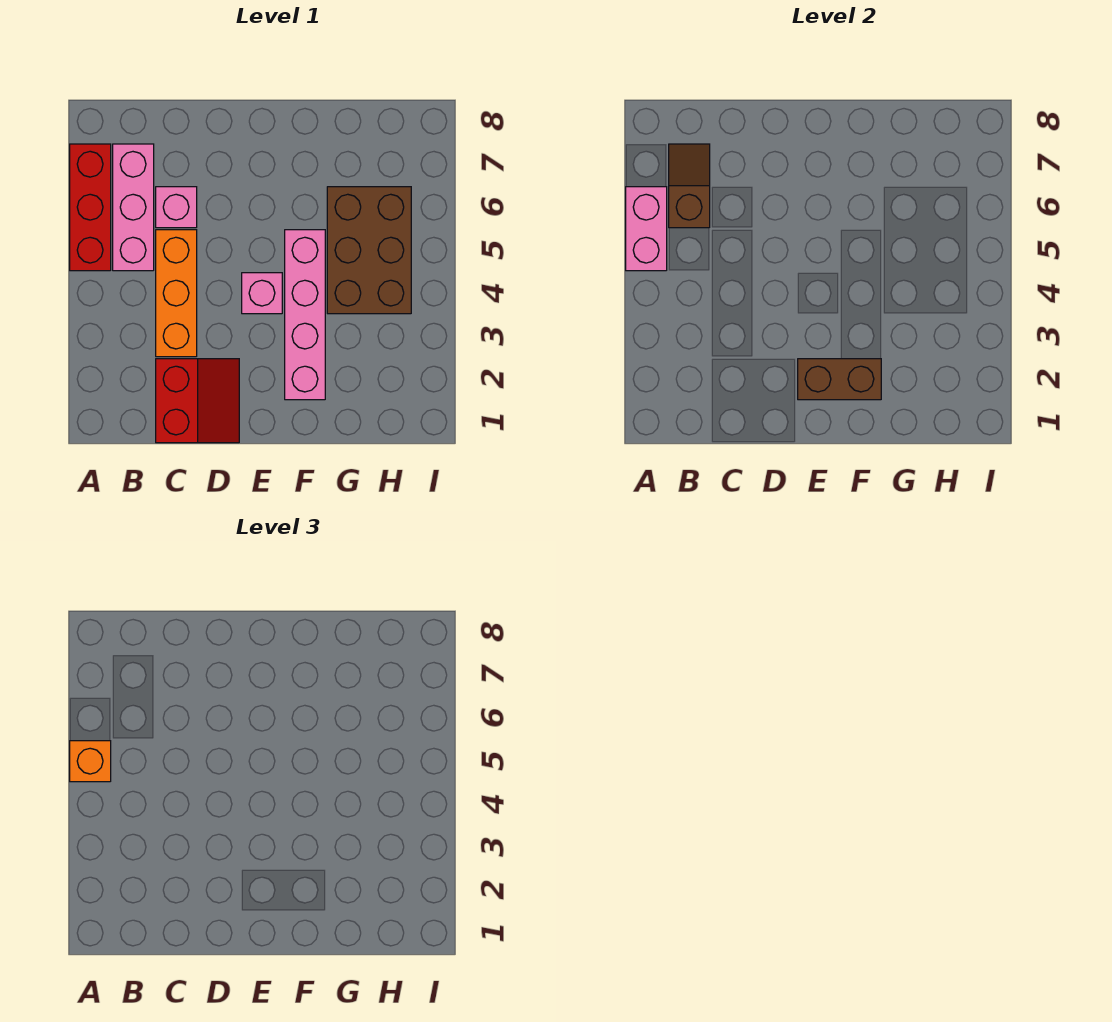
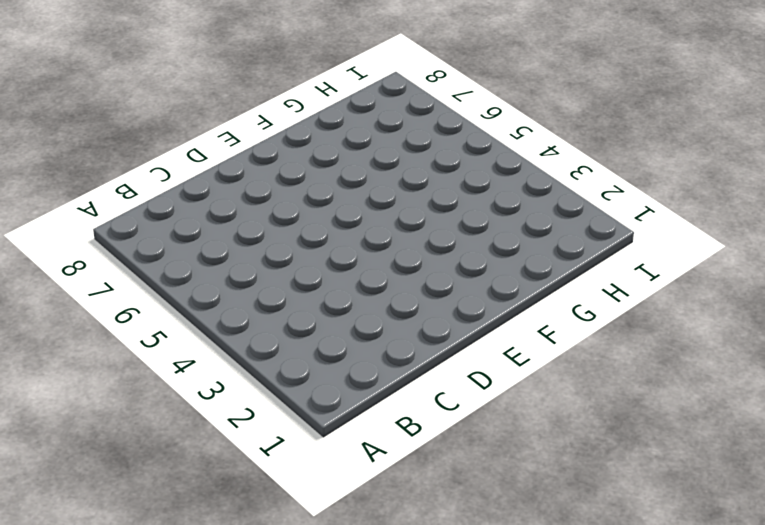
none -> red 1x3 brick [70,144,111,271]
none -> pink 1x3 brick [113,144,154,271]
none -> red 2x2 slope [156,359,239,443]

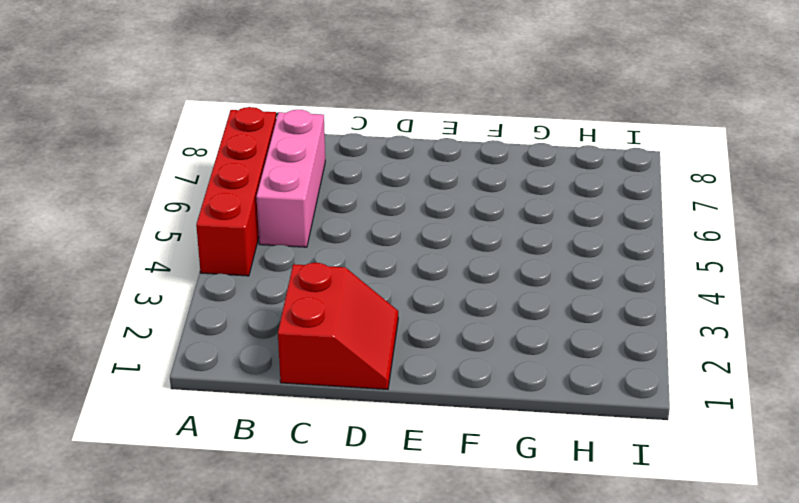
red 1x4 brick [196,107,276,276] -> red 1x3 brick [70,144,111,271]
none -> orange 1x3 brick [156,230,197,357]
none -> pink 1x1 brick [156,187,197,228]
none -> pink 1x1 brick [242,273,282,314]

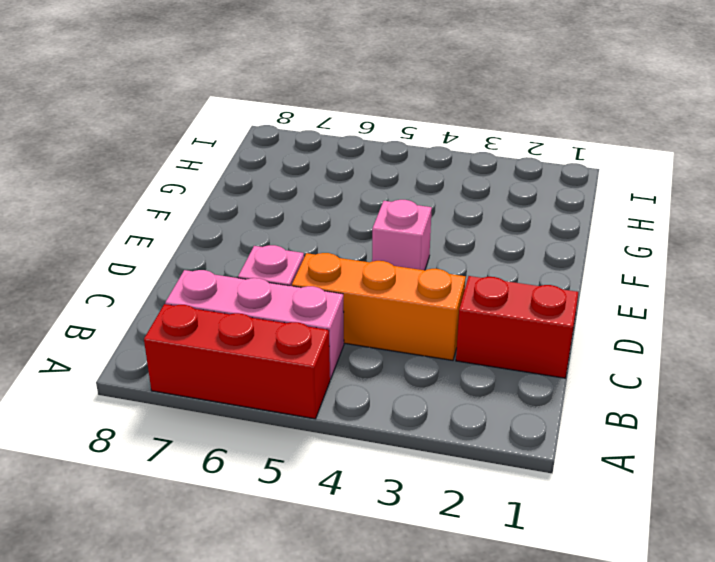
none -> pink 1x4 brick [285,230,325,400]
none -> brown 2x3 brick [327,187,411,314]
none -> pink 1x2 brick [626,187,667,271]

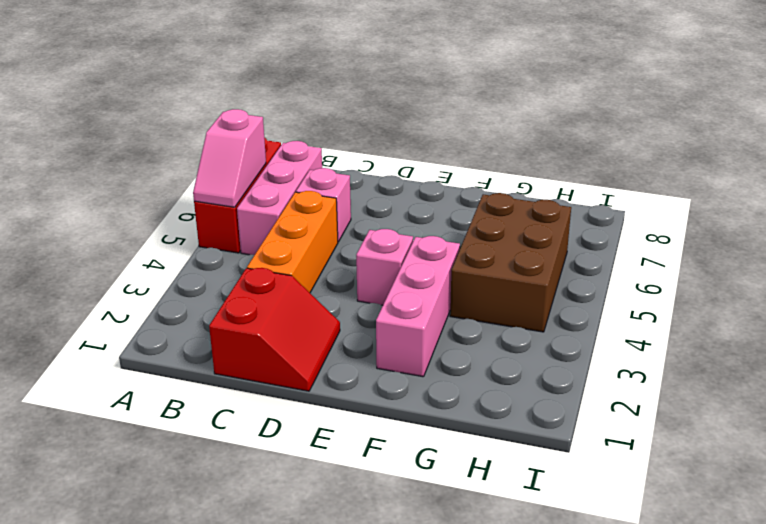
pink 1x2 slope [193,109,266,207] -> pink 1x2 brick [626,187,667,271]
pink 1x3 brick [376,236,460,377] -> pink 1x4 brick [285,230,325,400]
none -> brown 1x2 slope [669,144,710,228]
none -> brown 1x2 brick [798,359,881,400]
none -> orange 1x1 brick [70,741,111,782]

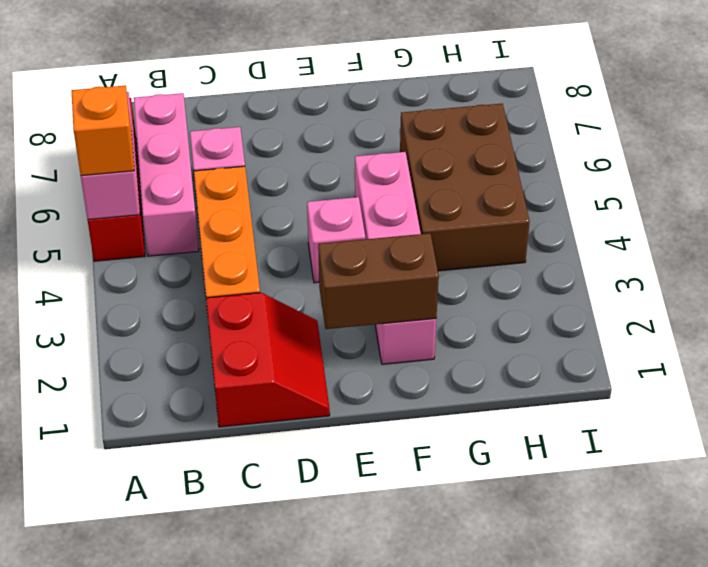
none -> brown 1x2 slope [669,144,710,228]

